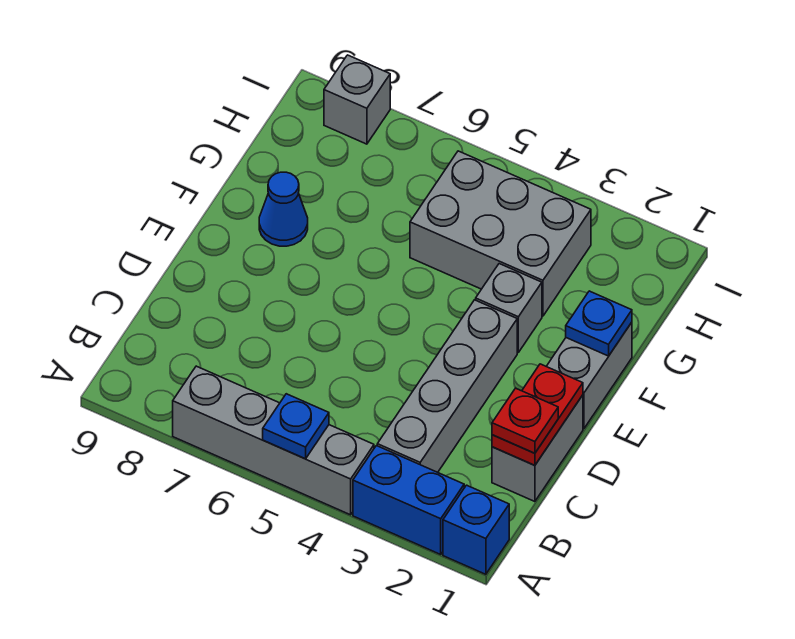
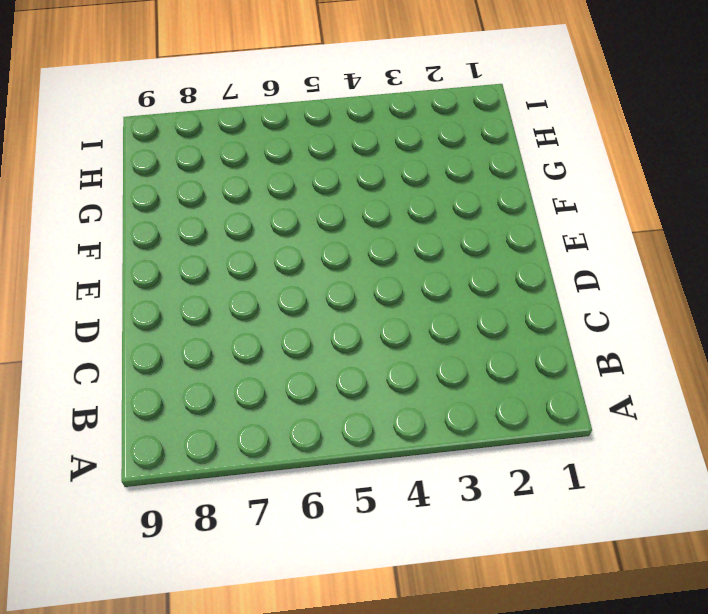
none -> blue 1x1 brick [443,485,509,574]
none -> blue 1x2 brick [353,446,464,554]
none -> grey 1x4 brick [173,366,374,515]

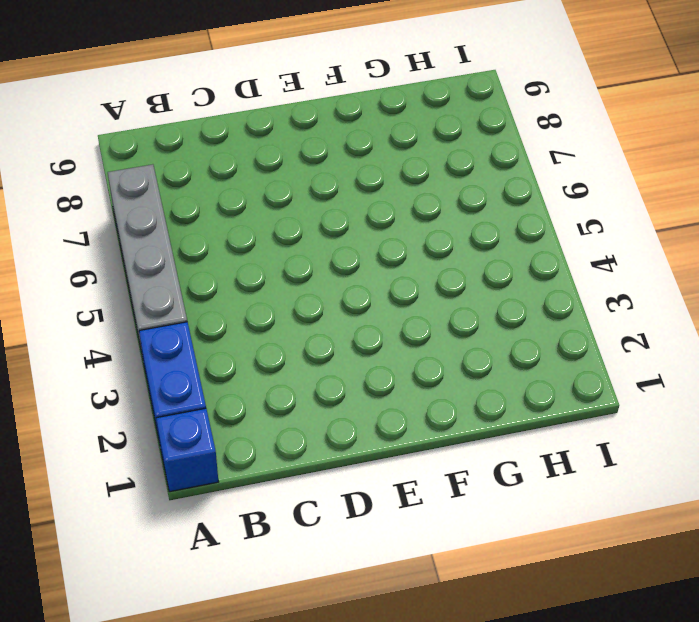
none -> grey 1x4 brick [377,300,517,472]
none -> grey 1x2 brick [492,395,583,502]
none -> grey 1x2 brick [546,322,632,429]

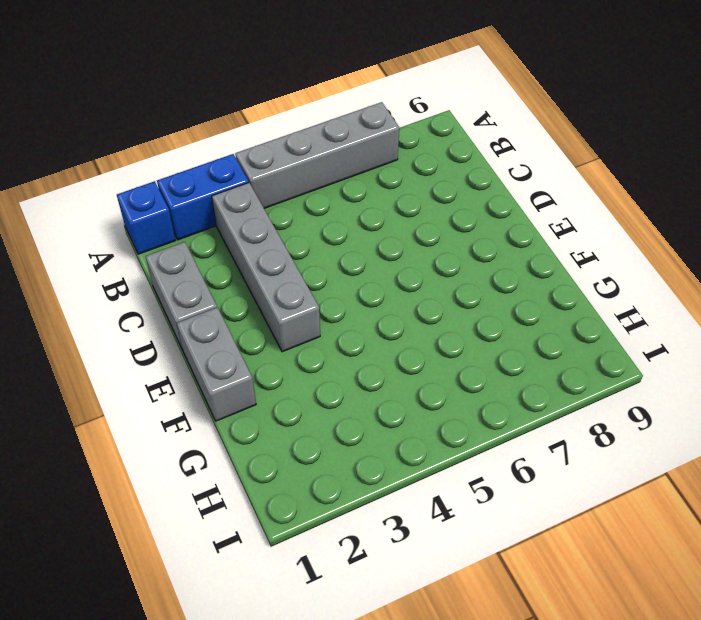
none -> grey 1x1 brick [476,264,542,352]
none -> blue 1x1 cone [259,172,308,246]
none -> grey 2x3 brick [410,151,591,316]

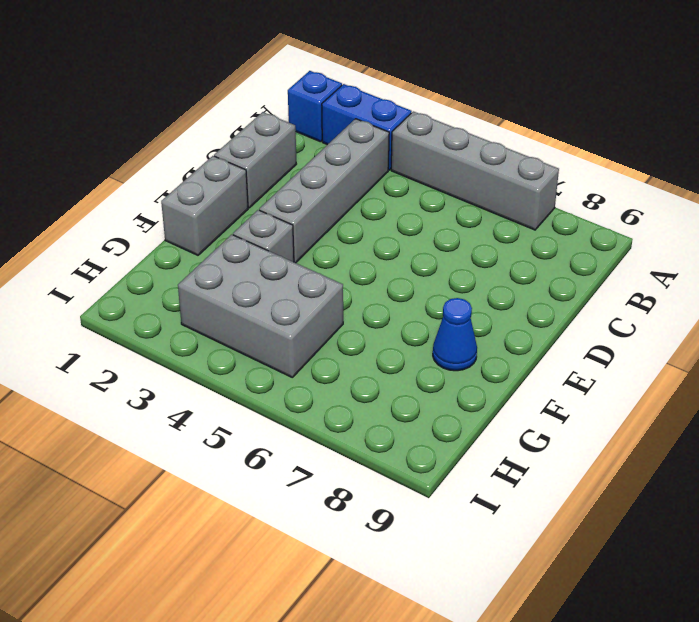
none -> grey 1x1 brick [324,55,390,144]
none -> blue 1x1 plate [263,394,329,459]
none -> red 1x2 plate [492,364,583,465]

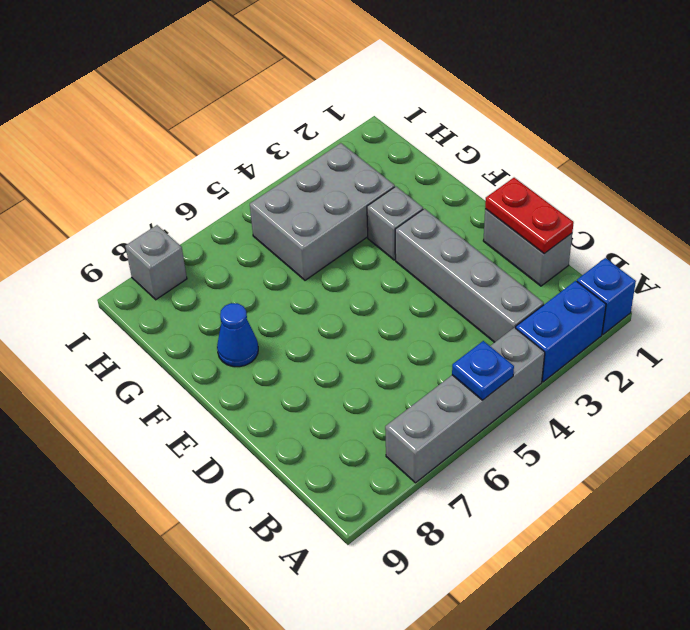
none -> grey 1x2 brick [546,322,632,429]
none -> blue 1x1 plate [566,291,632,356]
none -> red 1x1 plate [492,388,558,453]

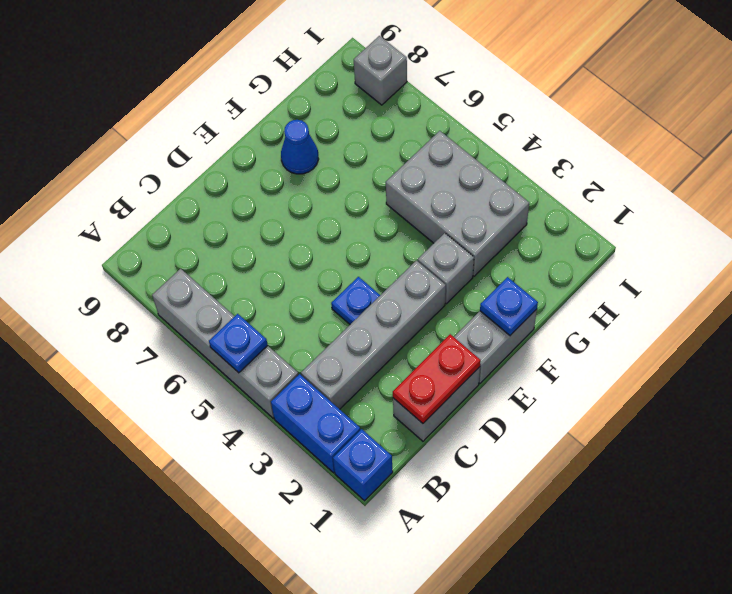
blue 1x1 plate [331,277,380,324] -> none
none -> red 1x1 plate [492,388,558,453]

